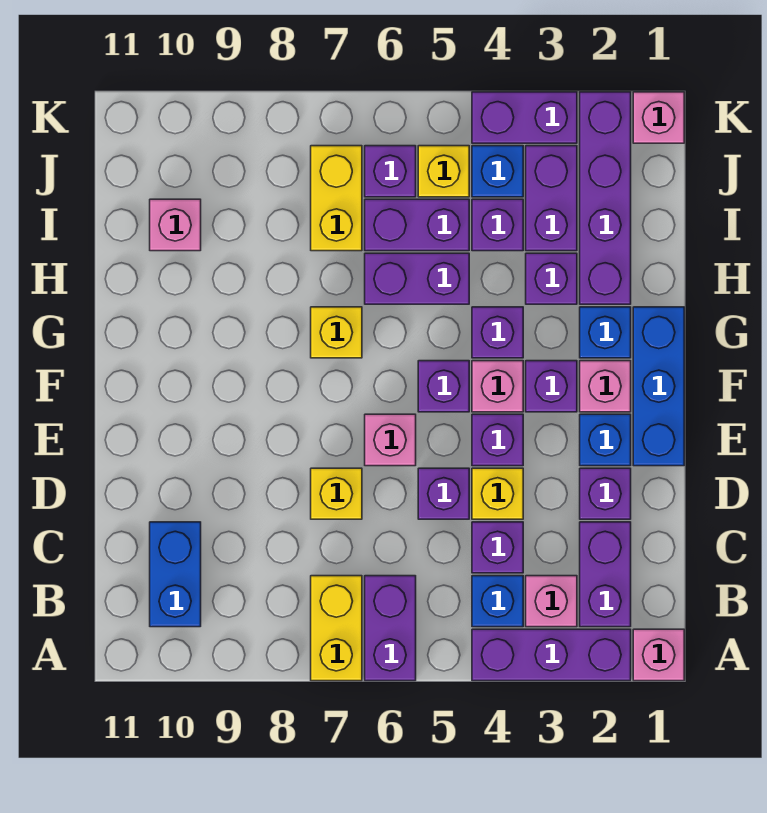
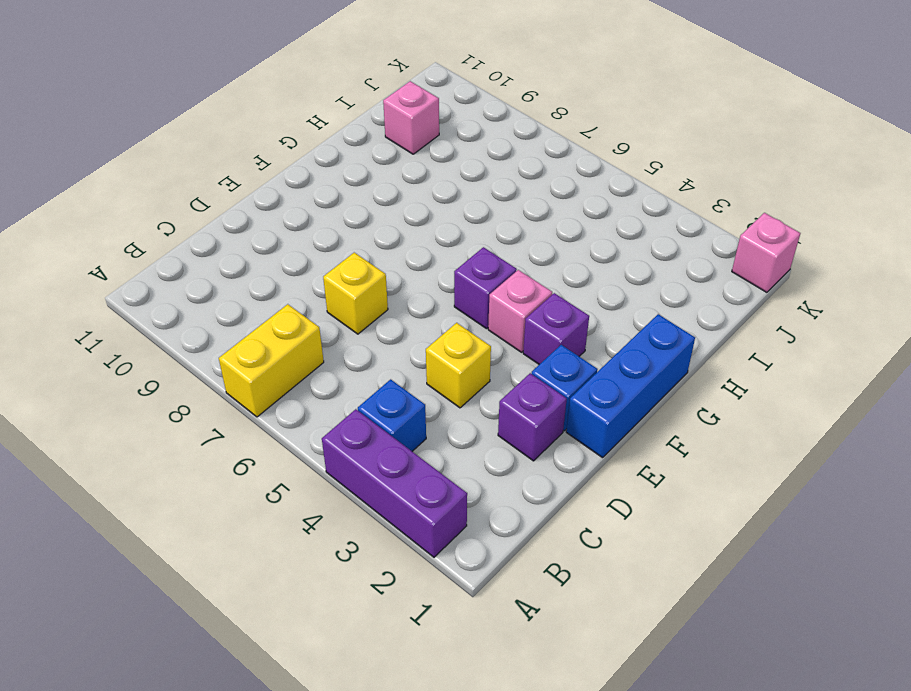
none -> pink 1x1 brick [633,629,684,681]
none -> purple 1x2 brick [365,576,416,681]
none -> purple 1x2 brick [580,522,631,627]
none -> pink 1x1 brick [526,576,577,627]

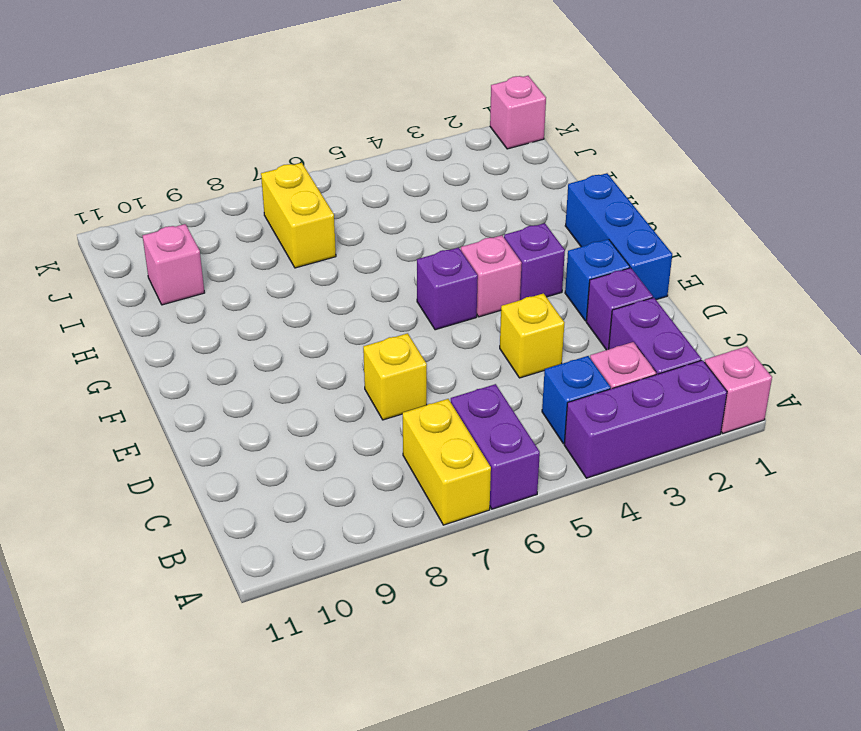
none -> blue 1x2 brick [150,522,201,627]
none -> purple 1x1 brick [472,522,523,573]
none -> purple 1x1 brick [418,468,469,519]
none -> purple 1x1 brick [472,414,523,466]

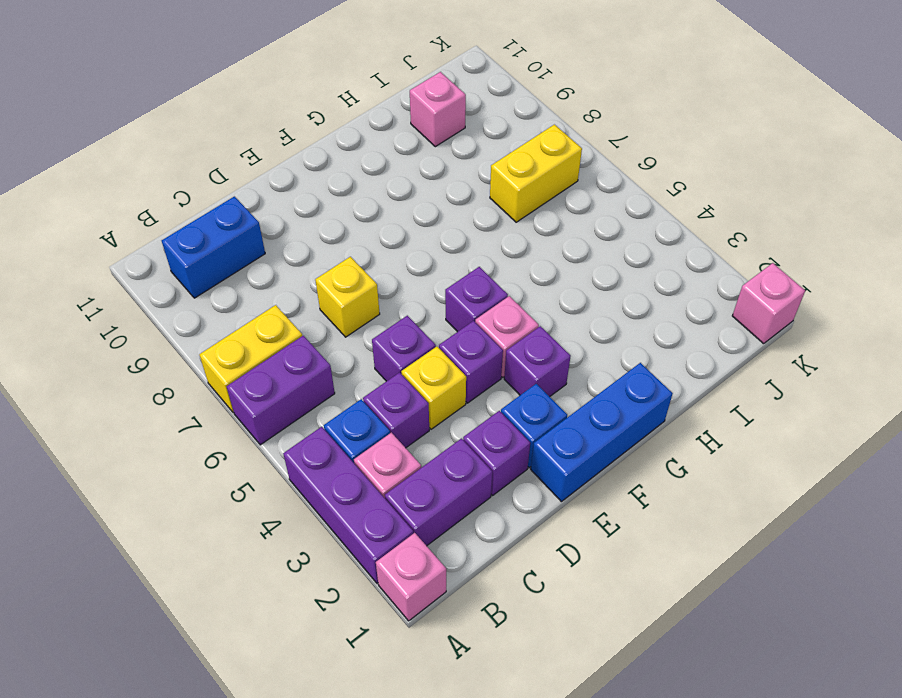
none -> pink 1x1 brick [365,414,416,466]
none -> pink 1x1 brick [580,361,631,412]
none -> blue 1x1 brick [580,307,631,358]
none -> purple 1x1 brick [472,307,523,358]

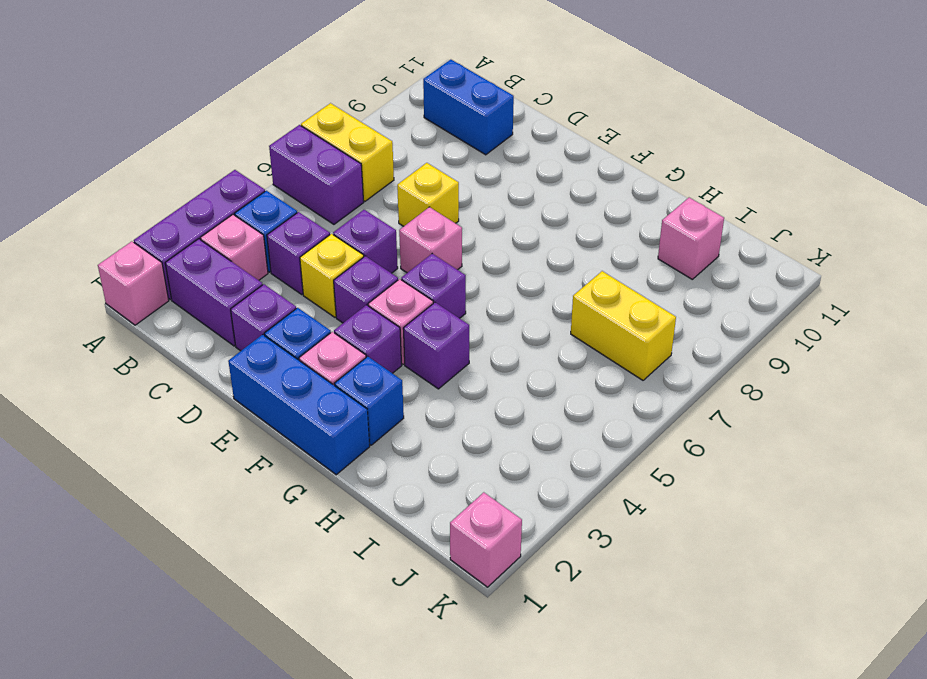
none -> yellow 1x1 brick [311,307,362,358]
none -> purple 1x4 brick [580,92,631,304]
none -> purple 1x1 brick [526,253,577,304]
none -> purple 1x2 brick [365,253,469,304]

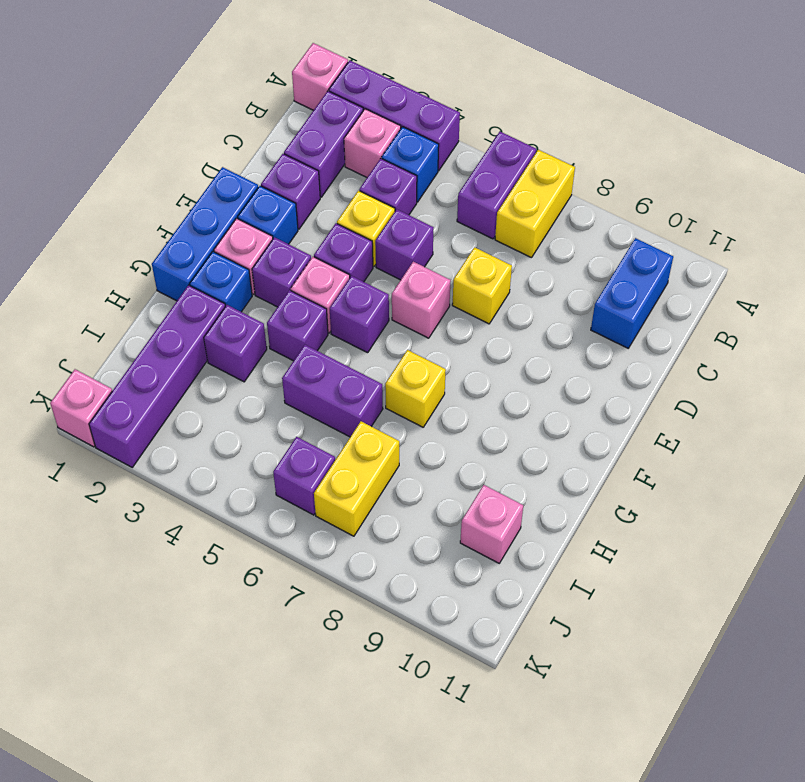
none -> purple 1x2 brick [526,146,577,251]
none -> purple 1x1 brick [472,199,523,251]
none -> purple 1x2 brick [365,199,469,251]
none -> blue 1x1 brick [472,146,523,197]

